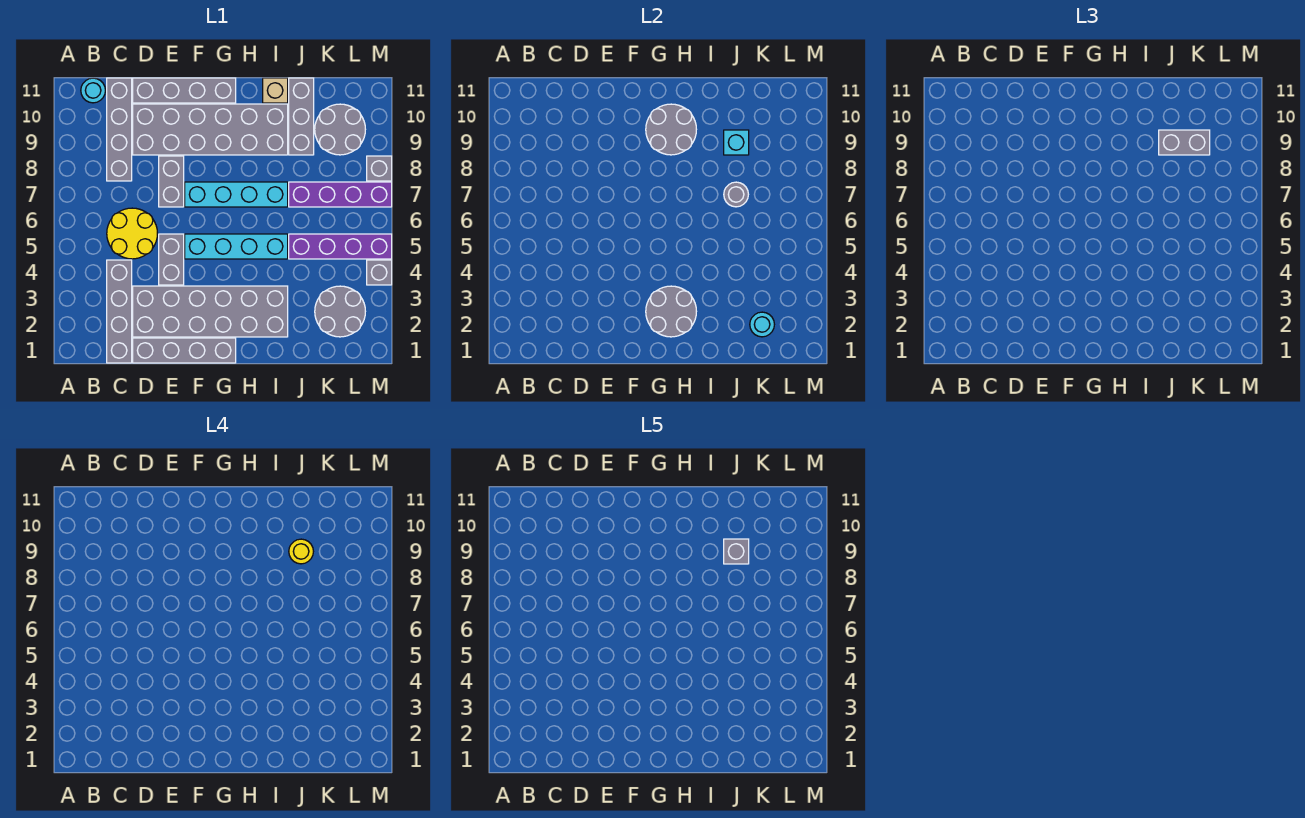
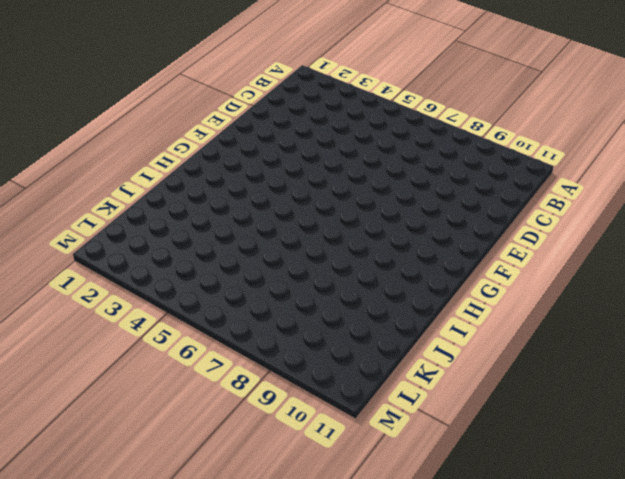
none -> cyan 1x1 round brick [81,78,105,103]
none -> grey 1x4 brick [107,260,132,363]
none -> yellow 2x2 round brick [107,208,157,259]

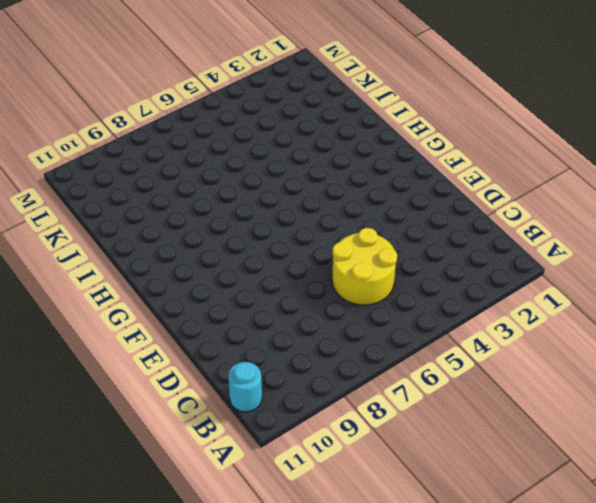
none -> grey 1x4 brick [107,260,132,363]
none -> grey 1x4 brick [107,78,132,181]
none -> grey 1x4 brick [133,338,236,363]

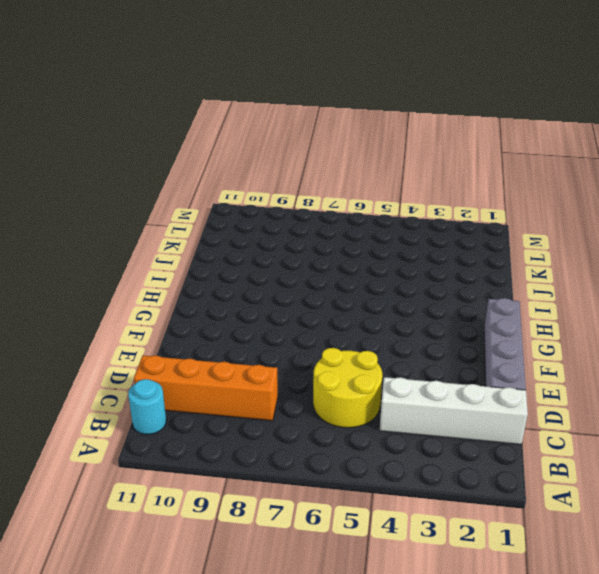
white 1x4 brick [380,377,528,444] -> grey 1x4 brick [107,260,132,363]
orange 1x4 brick [134,355,278,421] -> grey 1x4 brick [107,78,132,181]
none -> grey 2x6 brick [133,286,288,337]
none -> grey 2x6 brick [133,104,288,155]
none -> grey 1x4 brick [133,78,236,103]

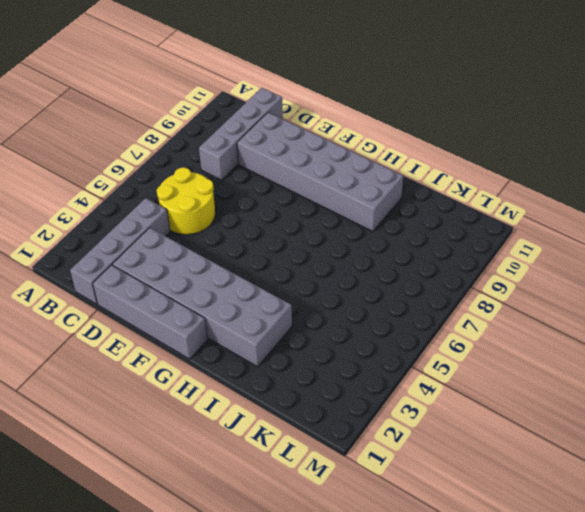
none -> cyan 1x1 round brick [81,78,105,103]
none -> grey 1x4 brick [133,78,236,103]
none -> grey 1x2 brick [159,234,184,285]

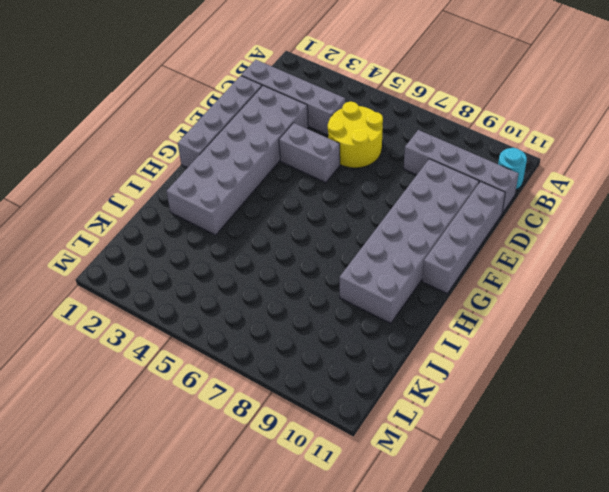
none -> grey 1x2 brick [159,156,184,207]
none -> cyan 1x4 brick [185,234,288,259]
none -> cyan 1x4 brick [185,182,288,207]

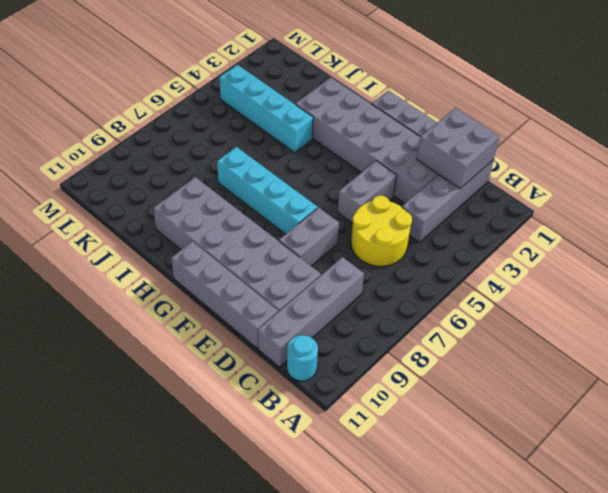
grey 2x2 brick [417,108,500,189] -> none
cyan 1x4 brick [219,65,313,152] -> cyan 1x4 brick moved to [185,234,288,259]
none -> tan 1x1 brick [263,78,288,103]
none -> purple 1x4 brick [289,234,392,259]
none -> purple 1x4 brick [289,182,392,207]

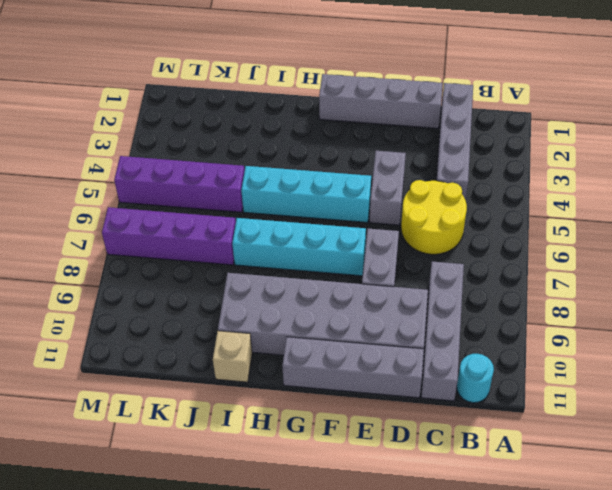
none -> grey 2x6 brick [133,286,288,337]
none -> grey 1x3 brick [289,78,314,155]
none -> grey 2x2 round brick [315,286,365,337]

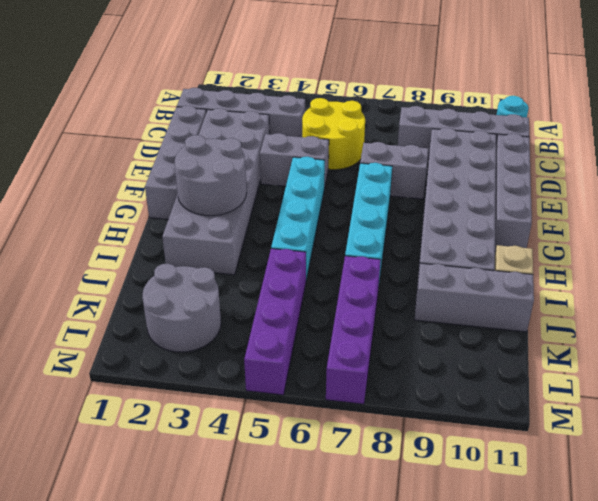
none -> grey 2x2 round brick [315,104,365,155]
none -> grey 1x1 brick [367,260,392,285]
none -> grey 1x1 brick [367,156,392,181]

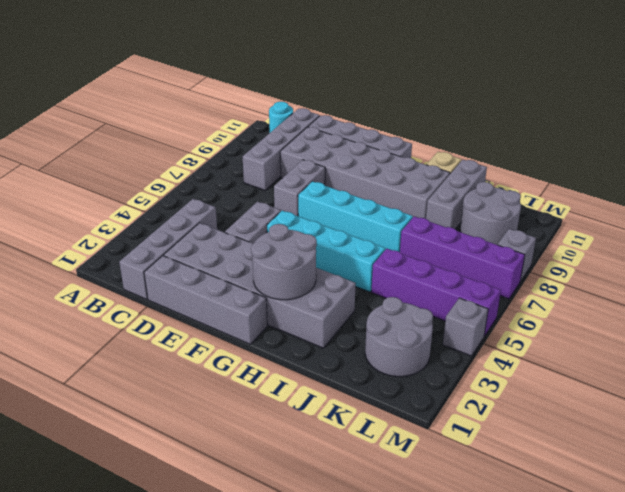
none -> yellow 2x2 round brick [107,208,157,259]
none -> grey 2x2 round brick [646,104,696,155]
none -> grey 1x1 round brick [724,182,748,207]

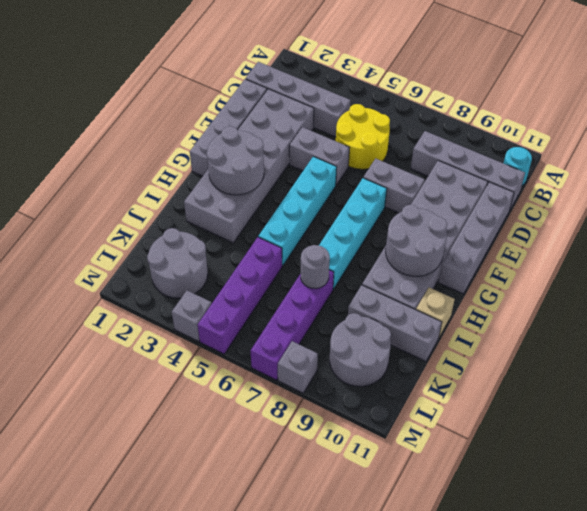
none -> cyan 1x1 brick [724,130,749,155]
none -> cyan 1x1 round brick [750,312,774,337]
none -> grey 1x2 brick [1159,130,1210,155]

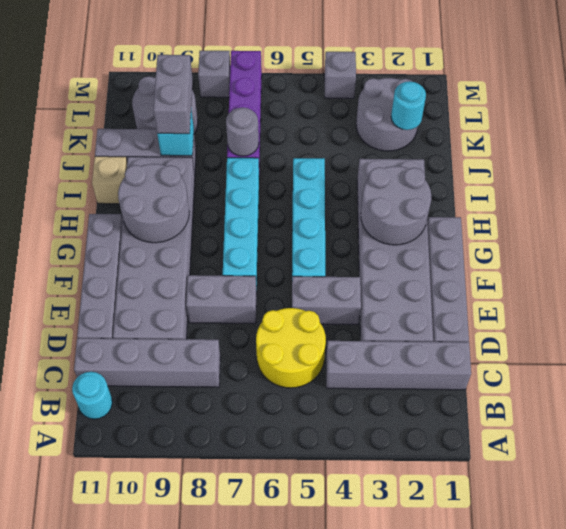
none -> purple 1x4 brick [289,234,392,259]
none -> yellow 1x1 round brick [289,539,313,564]
none -> grey 1x1 brick [724,539,749,564]

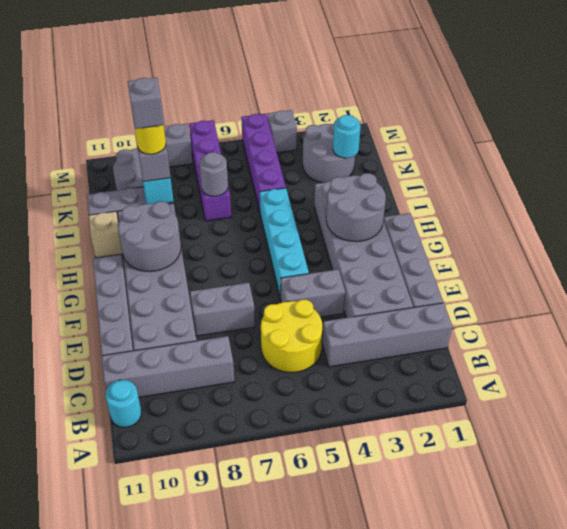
none -> cyan 1x4 brick [185,182,288,207]

